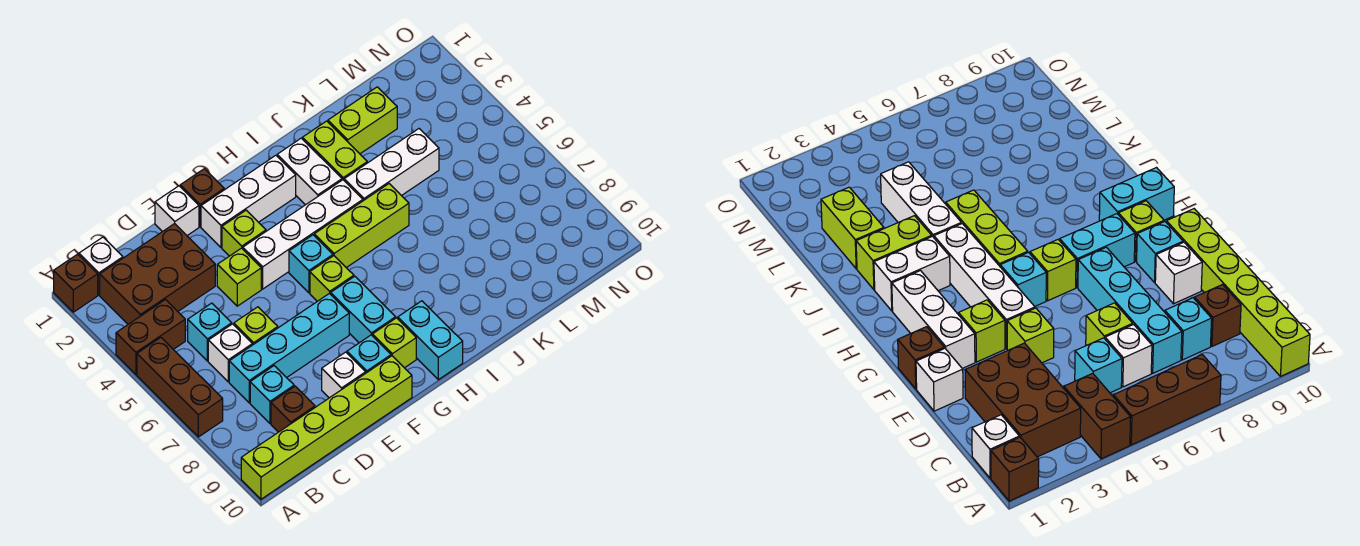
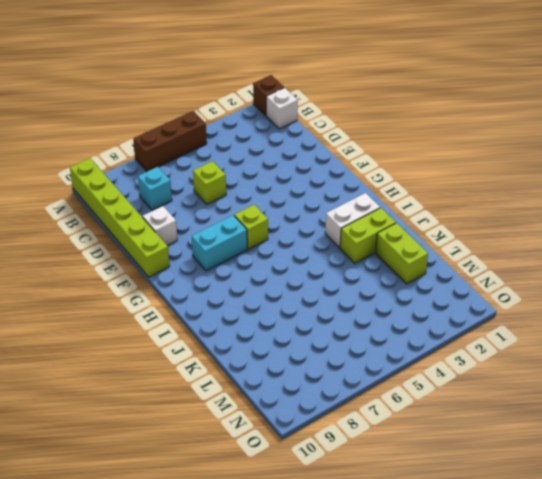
none -> brown 1x2 brick [116,300,185,374]
none -> brown 2x3 brick [100,224,215,324]
none -> cyan 1x1 brick [188,303,232,361]
none -> white 1x1 brick [208,324,252,382]

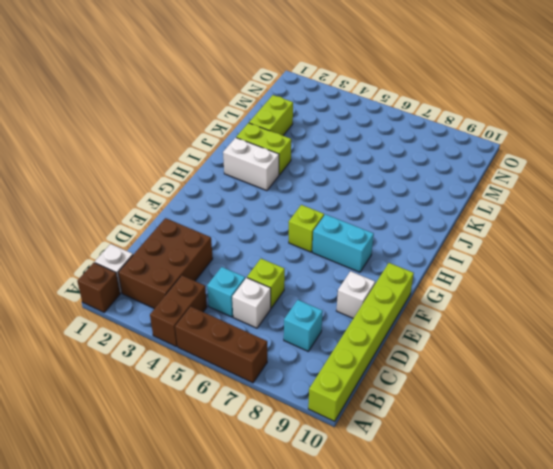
none -> cyan 1x4 brick [229,293,349,403]
none -> brown 1x1 brick [271,386,315,432]
none -> white 1x1 brick [155,186,199,235]
none -> lime 1x1 brick [217,248,261,306]

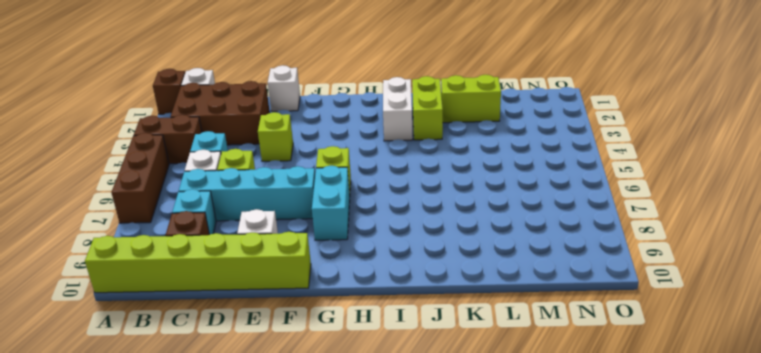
none -> brown 1x1 brick [180,169,224,227]
none -> white 1x3 brick [201,155,296,247]
none -> lime 1x1 brick [222,210,266,256]
none -> white 1x4 brick [243,180,363,289]

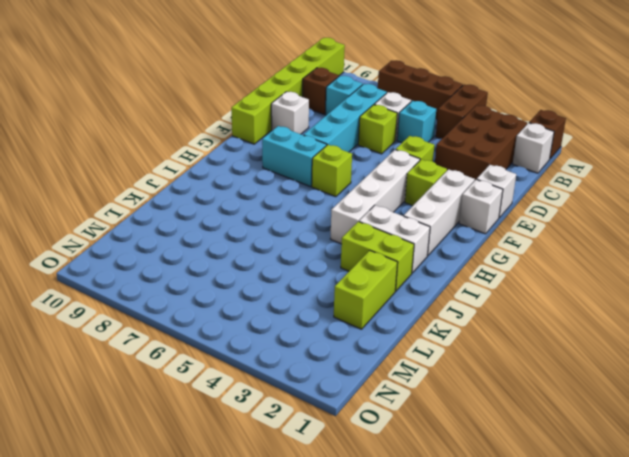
white 1x1 brick [459,179,503,234] -> brown 1x1 brick [180,169,224,227]
none -> cyan 1x1 brick [347,335,391,373]
none -> cyan 1x1 brick [289,235,333,293]
none -> lime 1x1 brick [372,318,416,368]
none -> lime 1x3 brick [314,184,409,268]

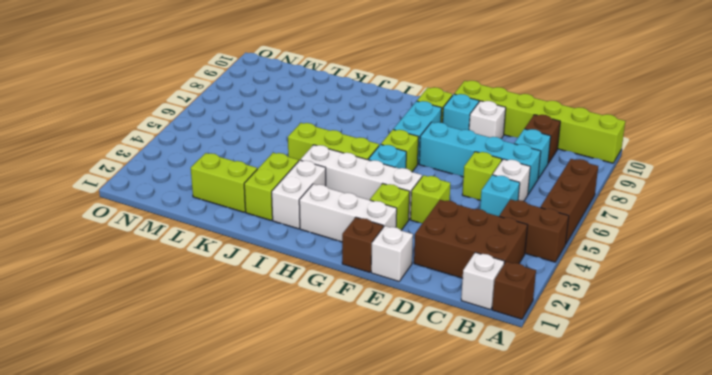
none -> cyan 1x2 brick [398,301,463,380]
none -> white 1x3 brick [344,129,439,201]

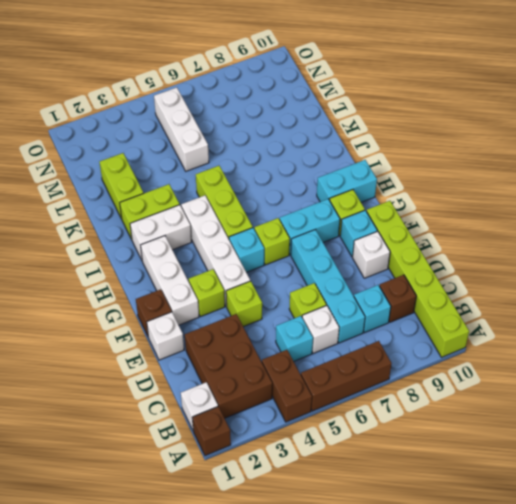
white 1x3 brick [154,87,209,171] -> white 1x3 brick moved to [344,129,439,201]

